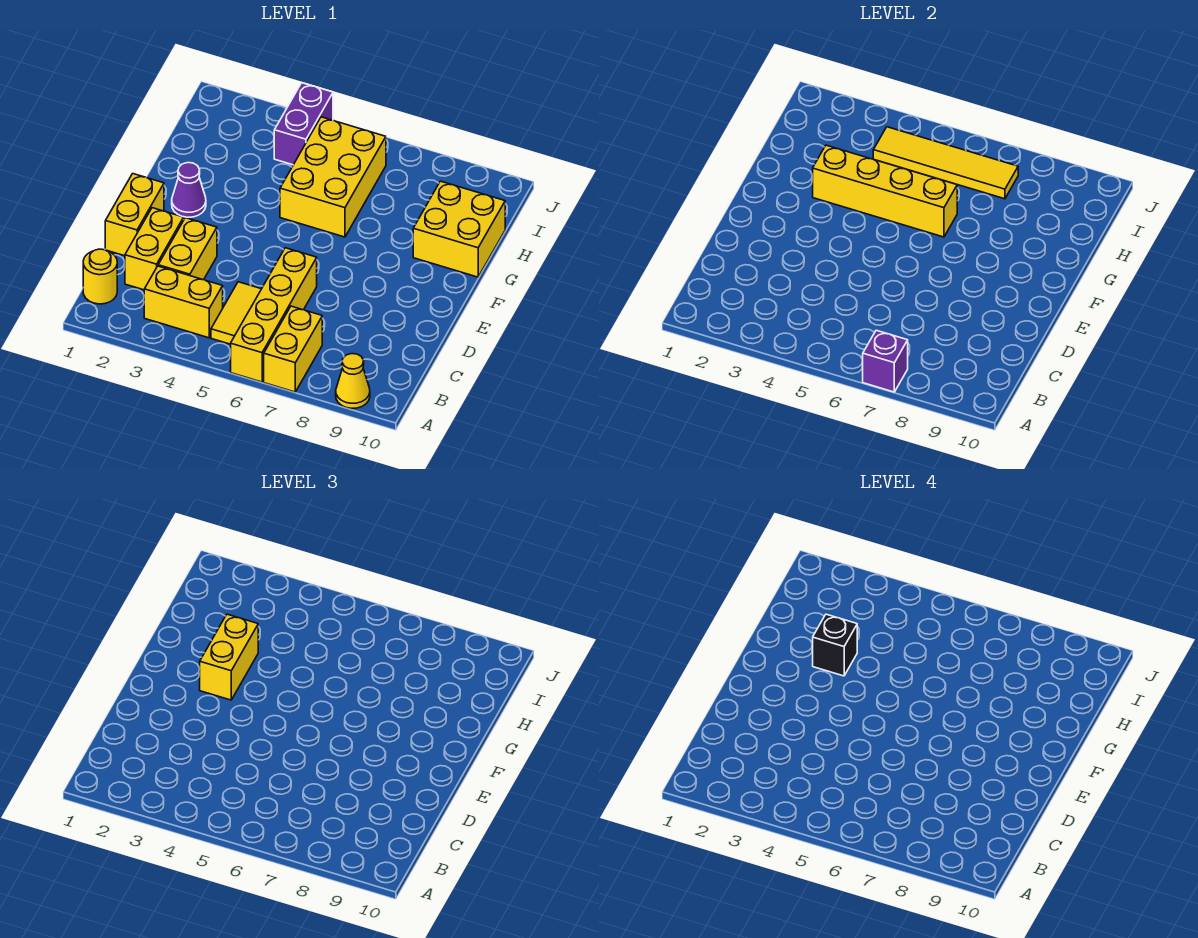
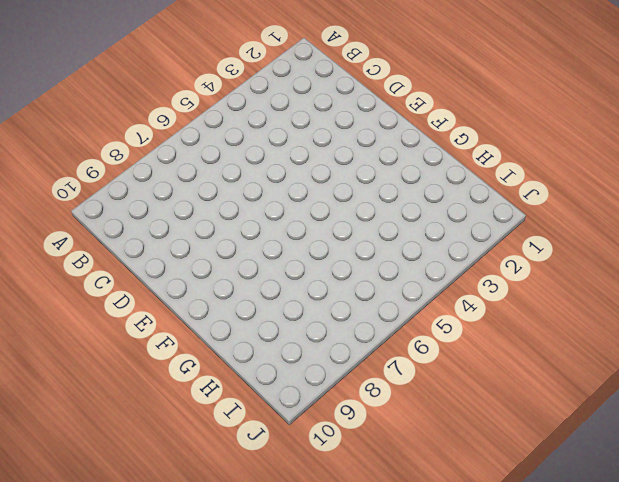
none -> yellow 1x4 brick [231,248,317,382]
none -> yellow 1x2 brick [264,306,322,392]
none -> yellow 1x1 cone [336,354,370,408]

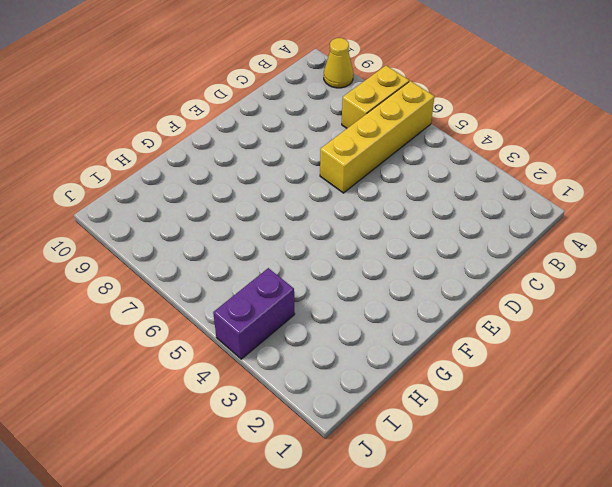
none -> yellow 1x1 round brick [83,249,117,304]
none -> yellow 1x2 brick [144,266,223,338]
none -> yellow 1x2 tile [211,282,261,344]

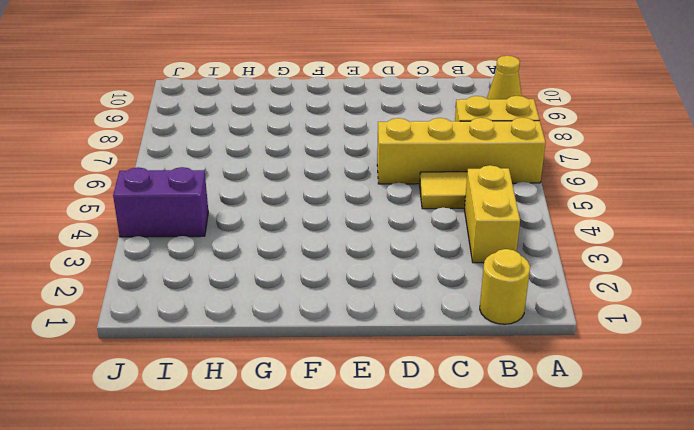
none -> yellow 1x2 brick [125,208,184,290]
none -> yellow 1x2 brick [158,218,217,280]
none -> yellow 1x2 brick [105,174,164,256]

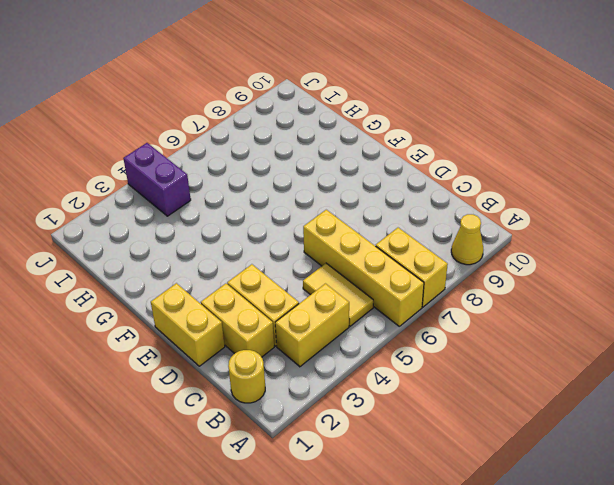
none -> purple 1x1 cone [172,163,206,217]
none -> yellow 2x3 brick [280,117,386,237]
none -> yellow 2x2 brick [413,181,505,277]

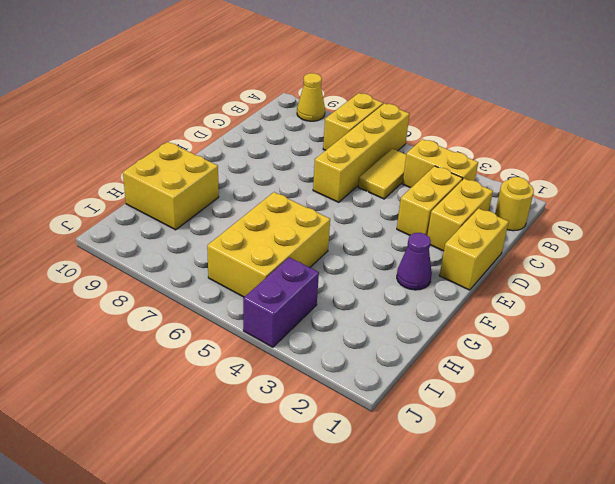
none -> purple 1x1 brick [863,330,908,392]
none -> yellow 1x4 brick [813,145,957,237]
none -> yellow 1x4 tile [873,127,1018,199]

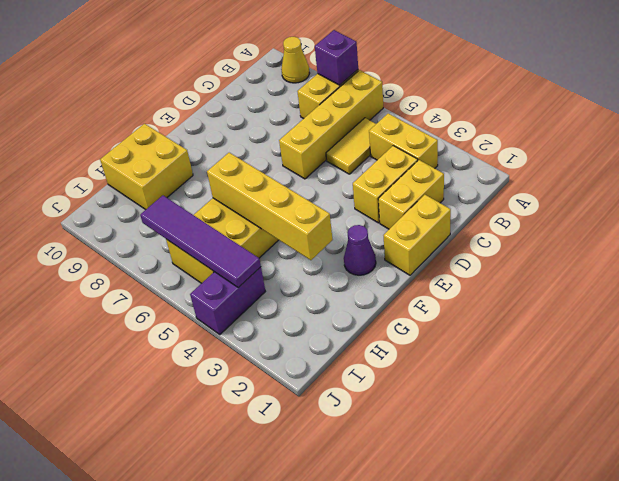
purple 1x4 tile [140,196,261,288] -> yellow 1x4 tile [873,127,1018,199]
none -> yellow 1x1 round brick [83,249,117,304]
none -> yellow 1x2 brick [200,614,258,700]
none -> black 1x1 brick [813,614,857,676]

